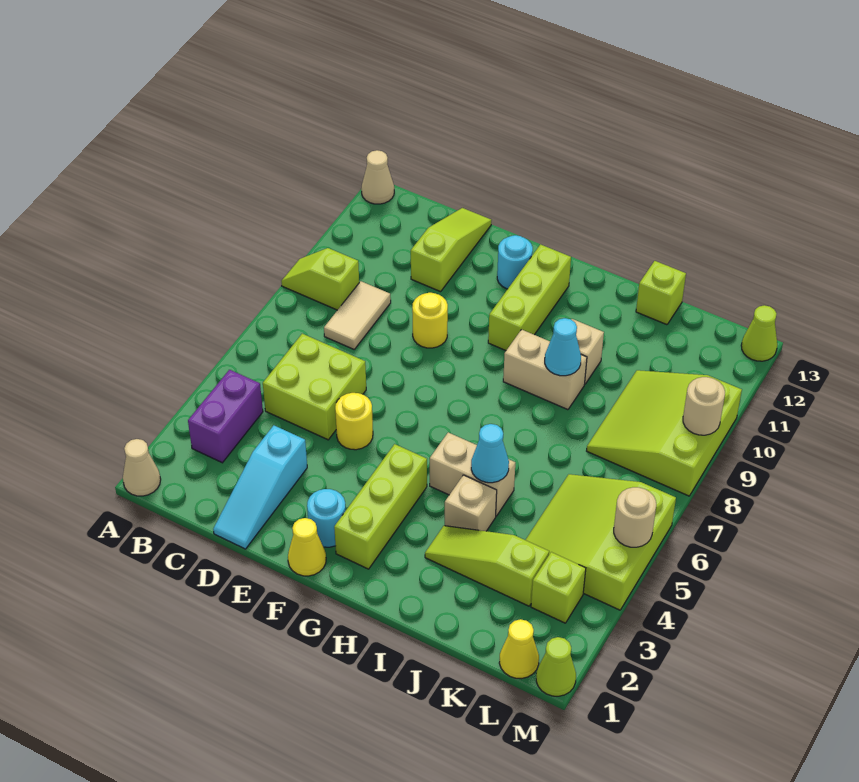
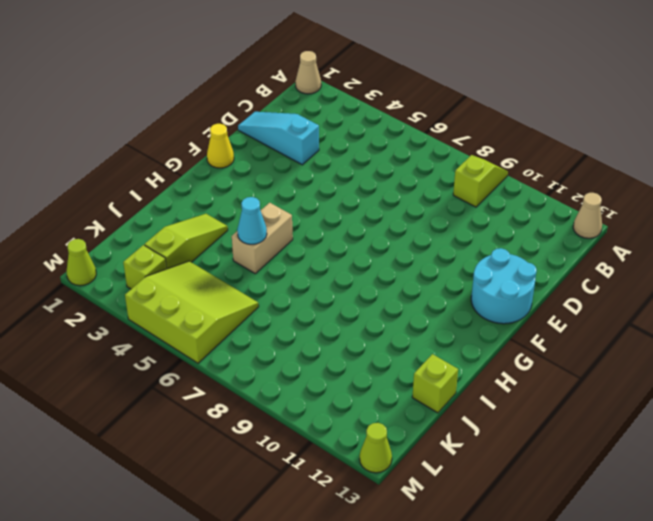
cyan 2x2 round brick [471,248,537,324] -> cyan 1x1 round brick [497,235,533,289]
none -> purple 1x2 brick [188,370,263,463]
none -> lime 2x2 brick [263,334,366,440]
none -> tan 1x2 tile [324,281,391,349]
none -> lime 1x3 slope [411,208,491,292]

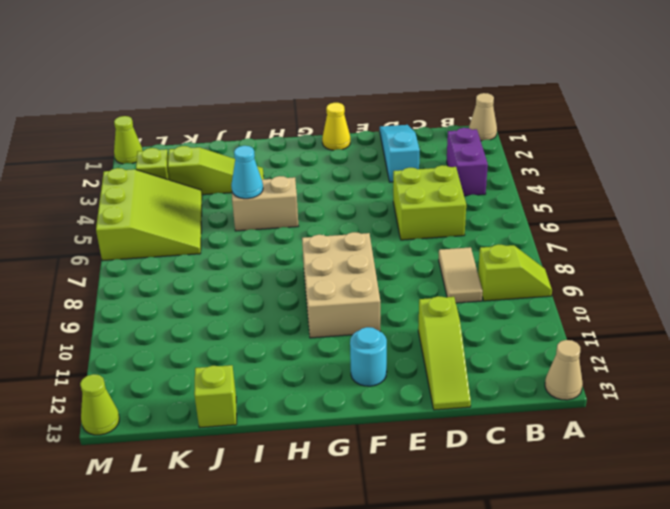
tan 2x3 brick [302,232,380,338] -> lime 1x3 brick [488,244,571,351]
none -> yellow 1x1 round brick [335,393,373,450]
none -> yellow 1x1 round brick [412,293,448,348]
none -> cyan 1x1 round brick [307,489,346,547]
none -> lime 1x3 brick [334,444,427,569]

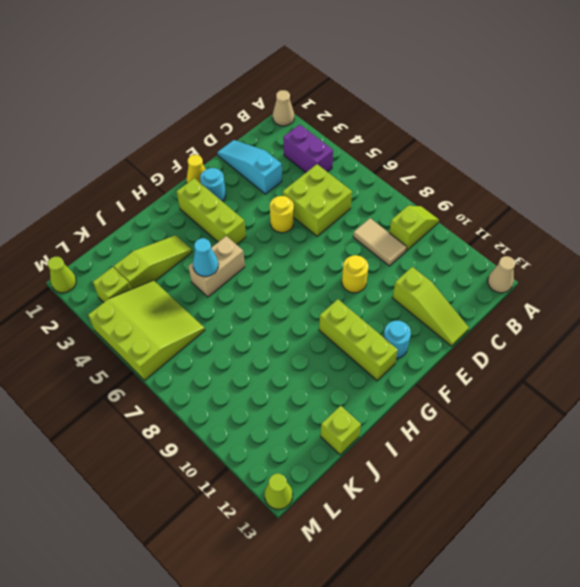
none -> tan 1x2 brick [503,330,587,410]
none -> tan 1x1 brick [445,475,497,531]
none -> tan 1x1 brick [571,319,604,384]
none -> lime 3x3 slope [587,370,742,496]

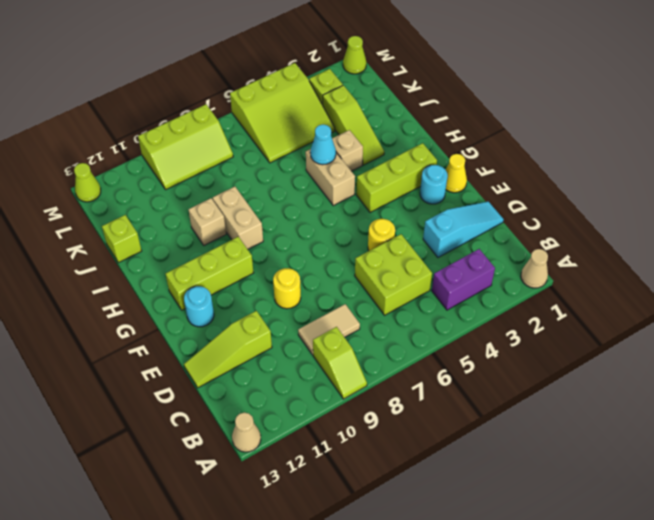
lime 2x3 slope [138,104,233,189] -> lime 3x3 slope [587,370,742,496]
none -> yellow 1x1 cone [499,619,539,679]
none -> cyan 1x1 cone [545,318,581,376]
none -> tan 1x1 round brick [614,487,656,547]
none -> tan 1x1 round brick [683,377,725,435]

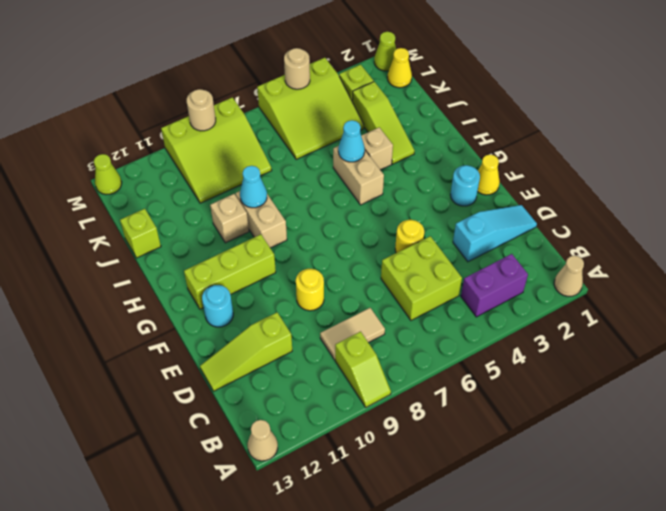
none -> lime 1x3 brick [334,444,427,569]

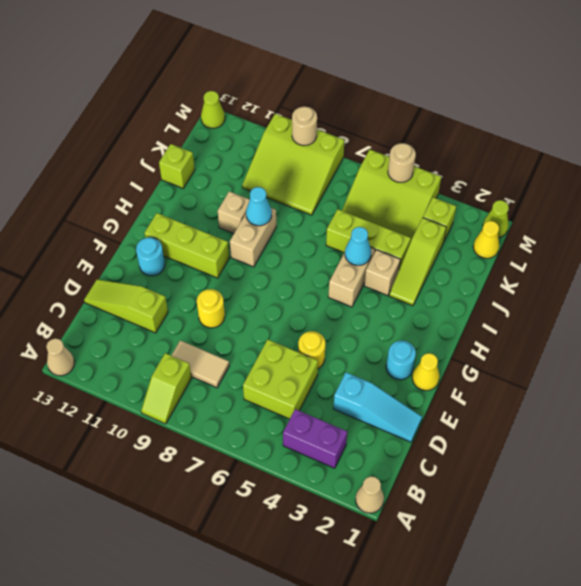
lime 1x3 brick [326,209,411,269] -> lime 1x3 brick moved to [334,444,427,569]

